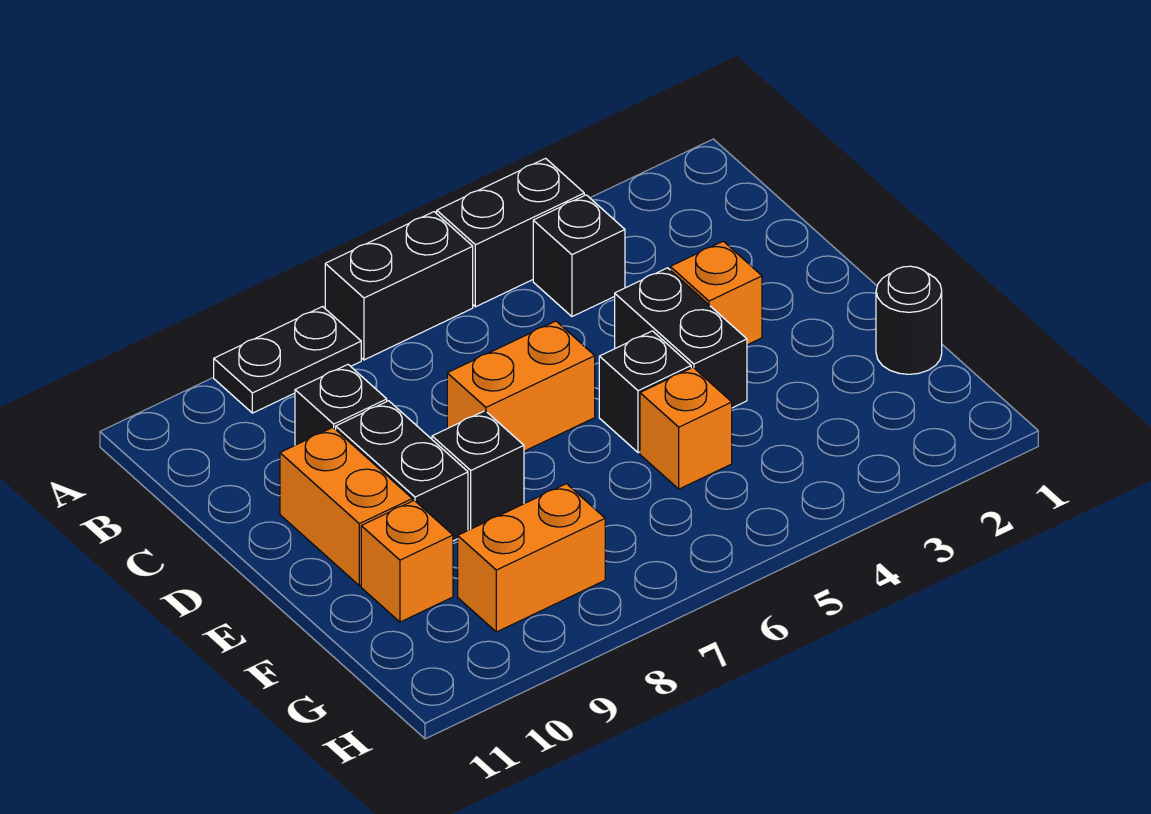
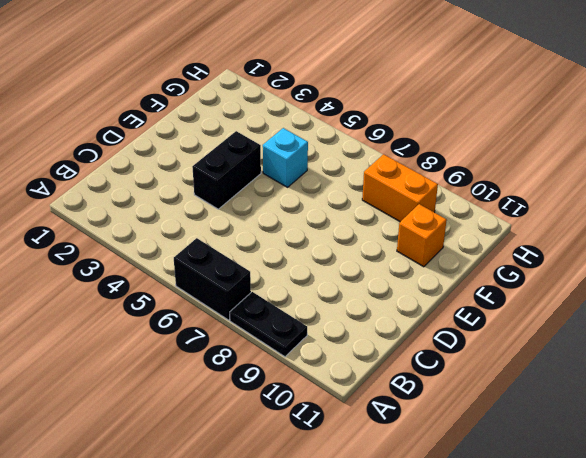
cyan 1x1 brick [263,128,308,187] -> orange 1x1 brick [640,368,732,489]
none -> black 1x2 brick [437,158,584,307]
none -> black 1x1 brick [533,195,625,317]
none -> black 1x1 brick [295,365,387,445]

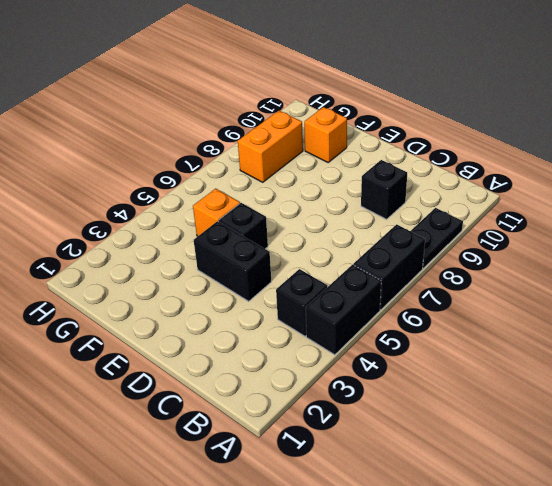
none -> orange 1x1 brick [670,241,762,345]
none -> orange 1x2 brick [447,321,595,451]
none -> black 1x2 brick [336,401,468,541]

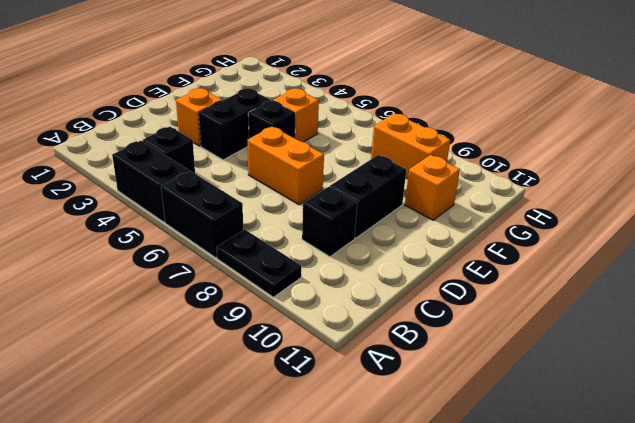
none -> orange 1x2 brick [280,428,412,586]
none -> black 1x1 brick [432,411,524,530]
none -> black 1x1 round brick [876,266,942,374]

